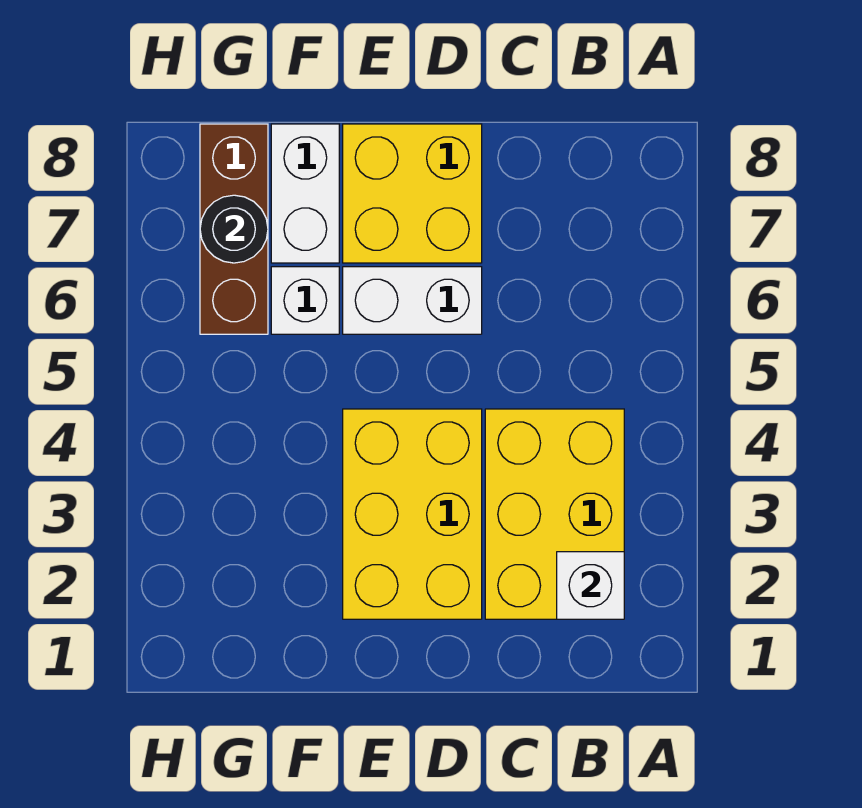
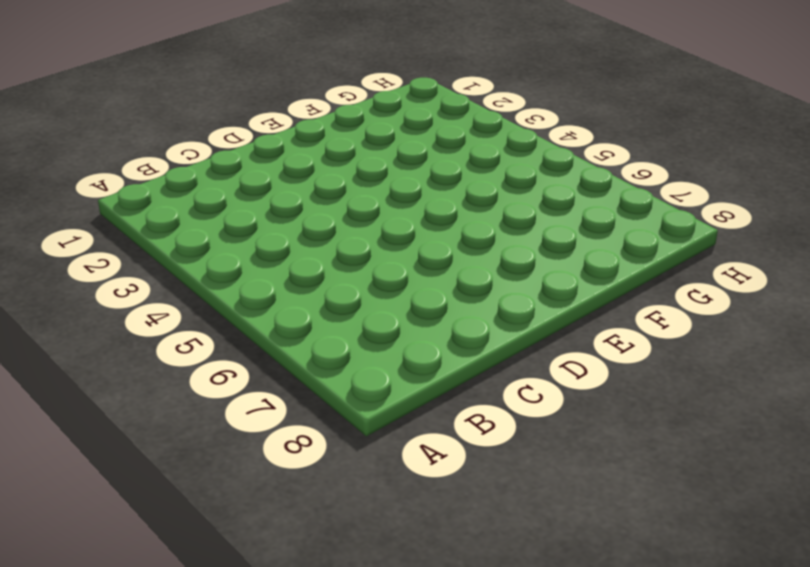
none -> yellow 2x3 brick [485,409,624,619]
none -> yellow 2x3 brick [343,409,482,619]

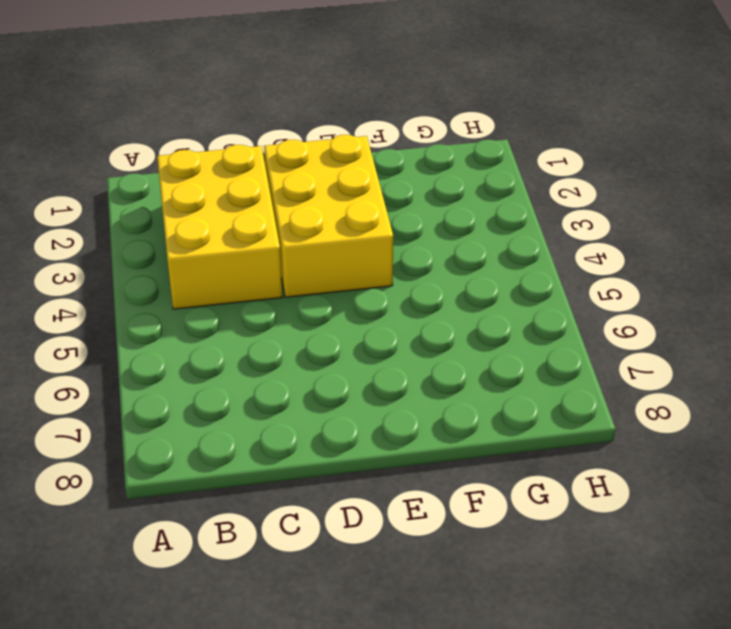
none -> white 1x2 brick [343,267,482,334]
none -> yellow 2x2 brick [343,124,482,263]

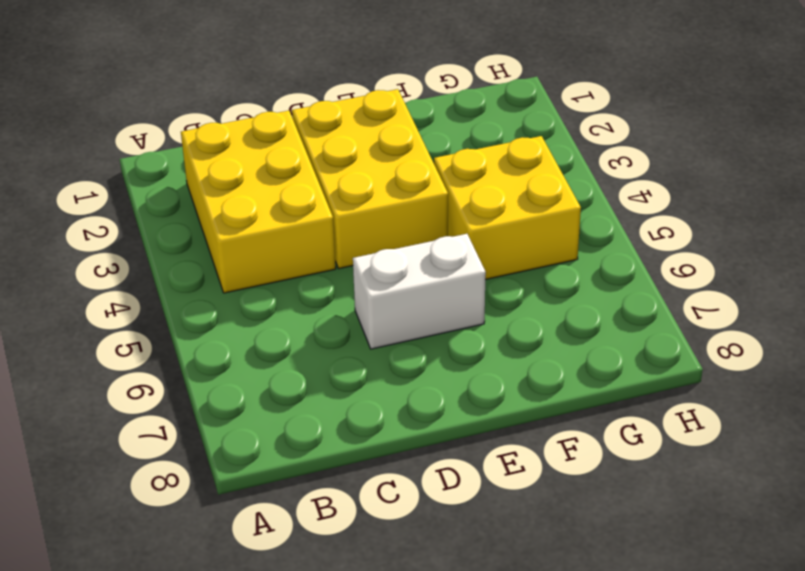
yellow 2x2 brick [434,136,581,280] -> yellow 2x2 brick moved to [343,124,482,263]
none -> white 1x1 brick [271,267,339,334]
none -> white 1x2 brick [271,124,339,263]

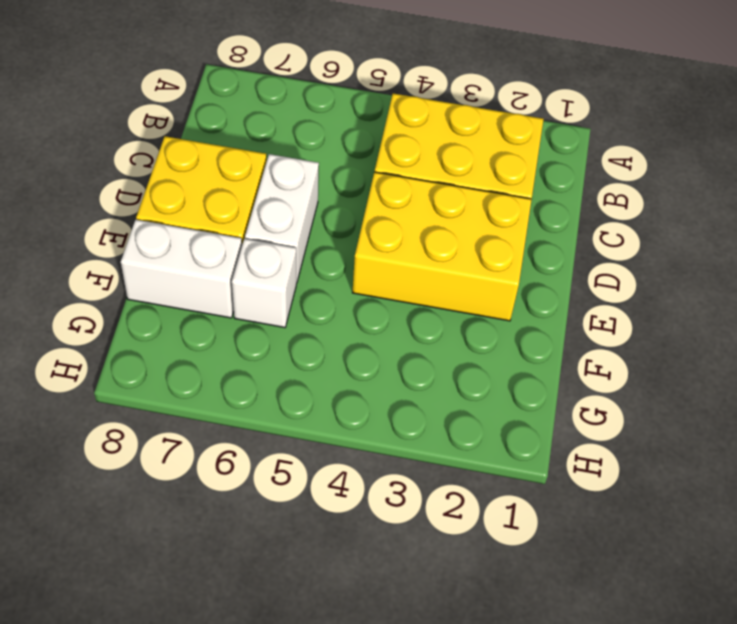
none -> brown 1x3 brick [200,124,268,334]
none -> white 1x1 brick [557,552,624,619]

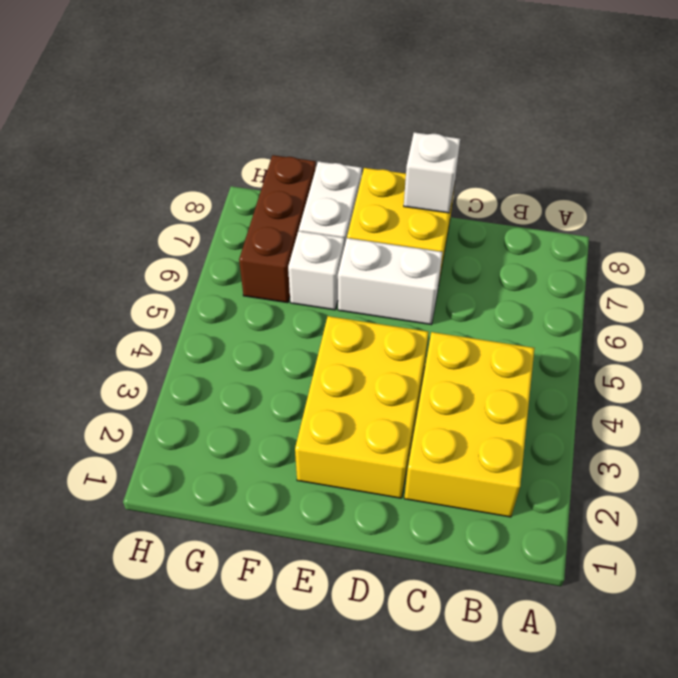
white 1x1 brick [404,132,460,213] -> white 1x1 brick moved to [557,552,624,619]
none -> black 1x1 round brick [200,195,268,263]

